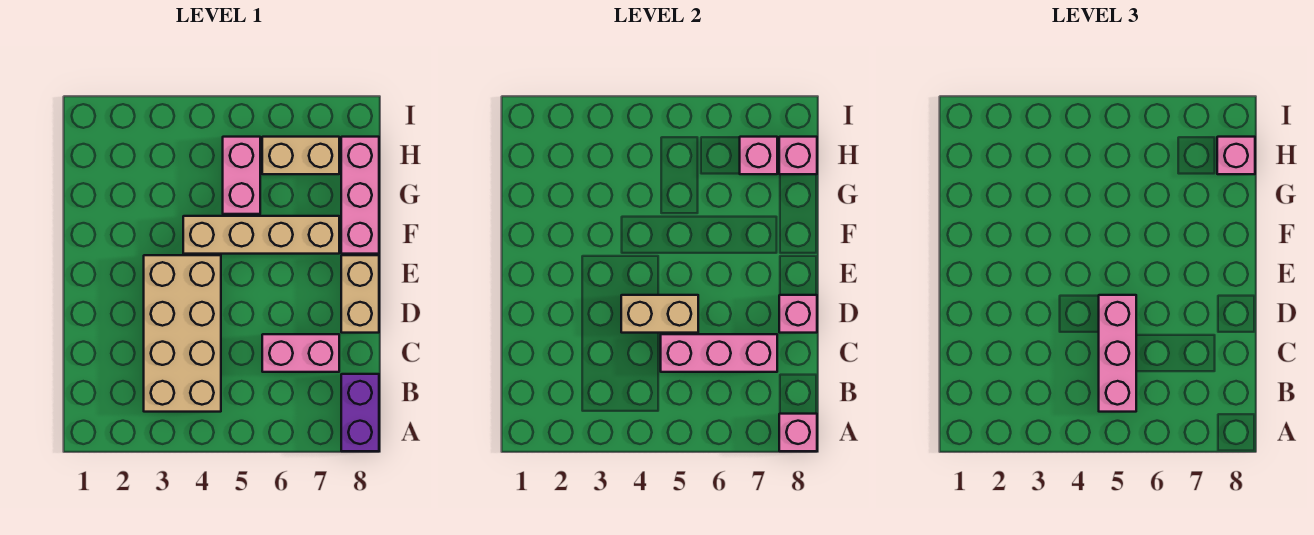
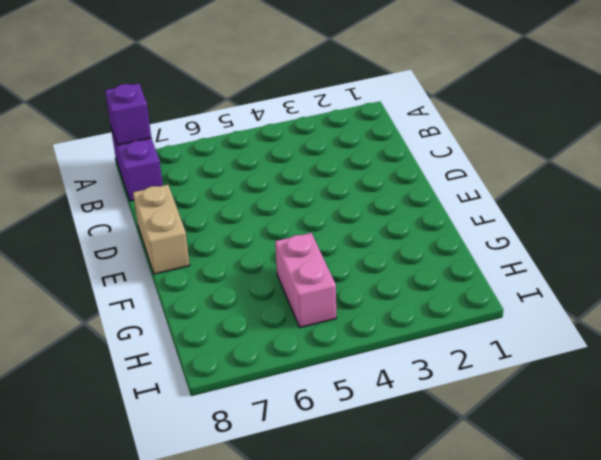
purple 1x1 brick [105,83,151,145] -> pink 1x1 brick [779,414,817,451]
none -> tan 2x4 brick [144,255,221,412]
none -> pink 1x2 brick [262,334,339,372]
none -> tan 1x4 brick [183,216,339,254]

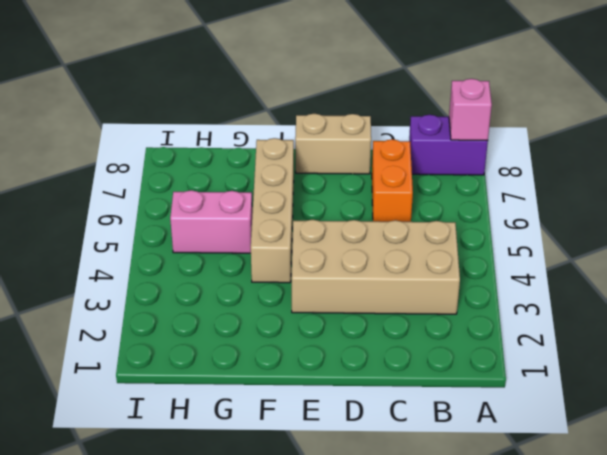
orange 1x2 brick [372,139,413,222] -> pink 1x2 brick [262,334,339,372]
none -> pink 1x3 brick [341,137,379,254]
none -> tan 1x2 brick [262,137,339,174]
none -> pink 1x3 brick [661,334,777,372]

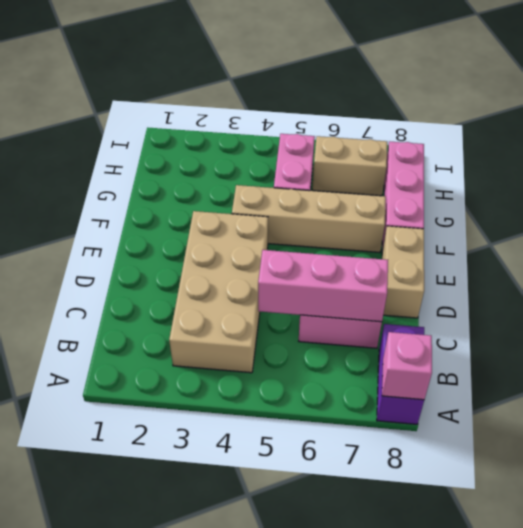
none -> tan 1x2 brick [621,295,698,333]
none -> pink 1x1 brick [779,295,817,333]
none -> pink 1x1 brick [740,137,777,174]

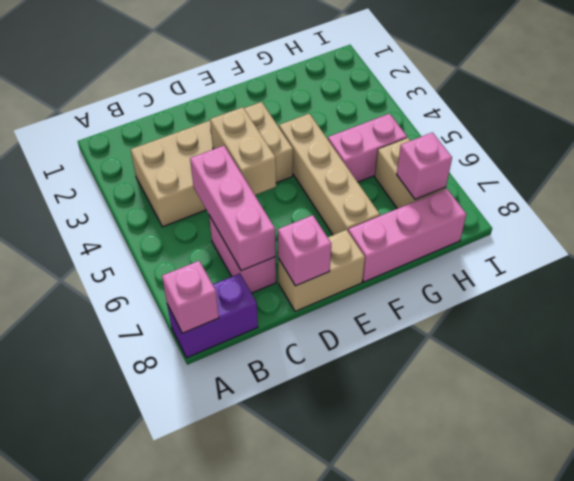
none -> pink 1x1 brick [779,137,817,174]
none -> pink 1x3 brick [1099,295,1136,412]
none -> pink 1x1 brick [1217,137,1255,174]

